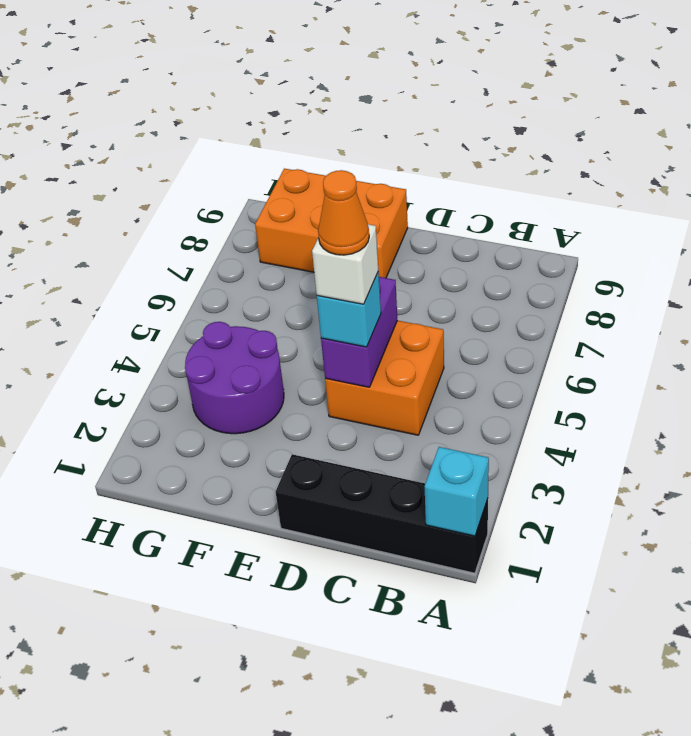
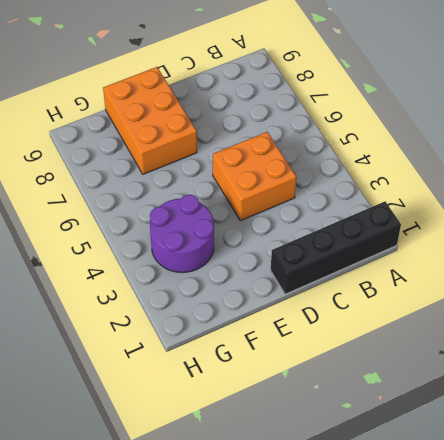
orange 2x3 brick [103,67,197,174] -> orange 2x3 brick turned to [255,169,408,278]
none -> cyan 1x1 brick [425,447,489,536]
none -> purple 1x2 brick [321,277,397,387]

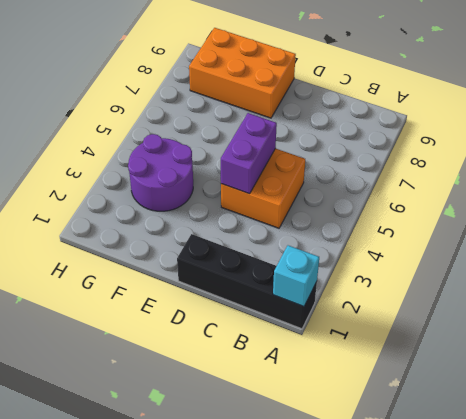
none -> cyan 1x1 brick [317,271,381,347]
none -> white 1x1 brick [312,224,378,304]

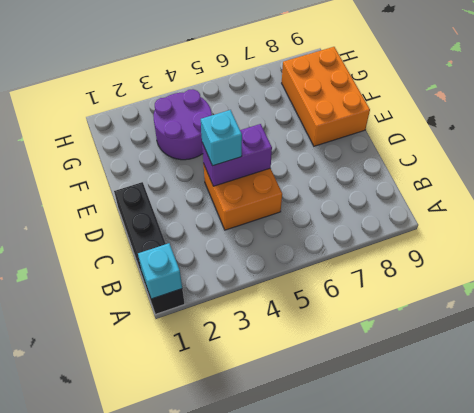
none -> white 1x1 brick [312,224,378,304]
none -> orange 1x1 cone [318,170,369,255]

